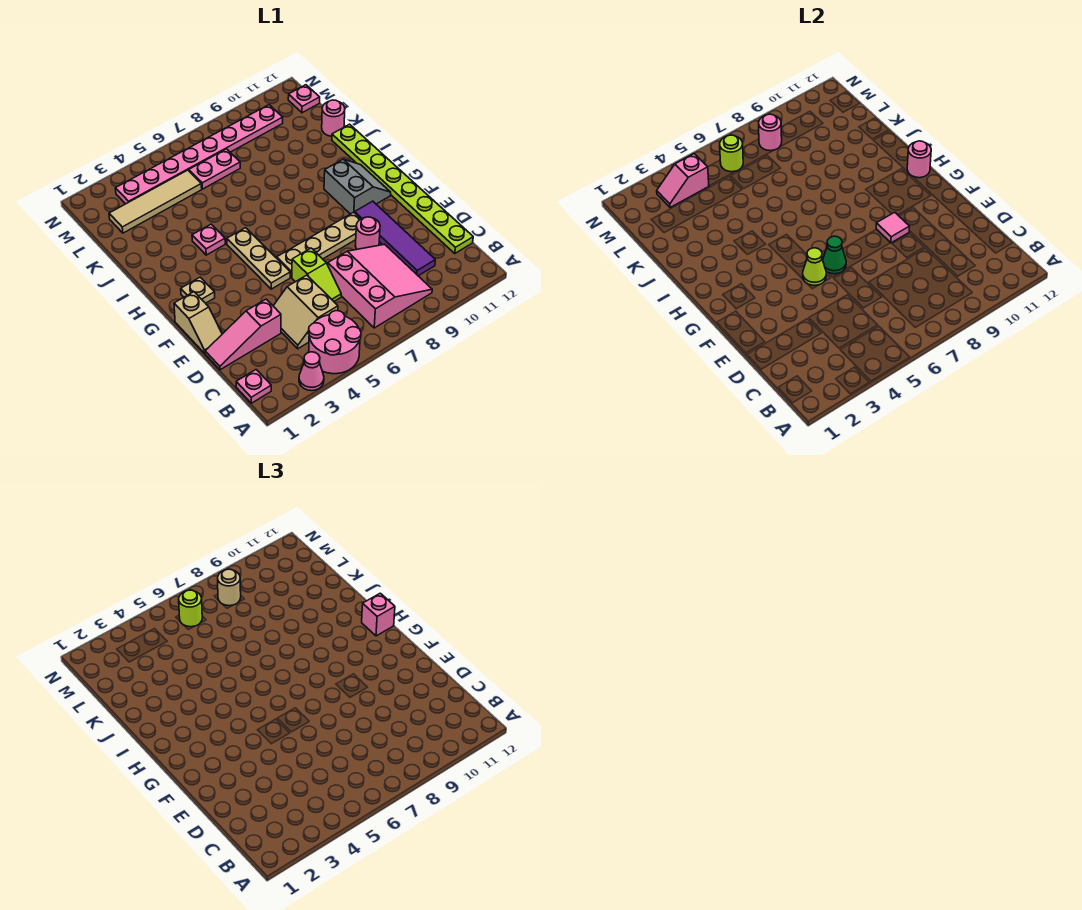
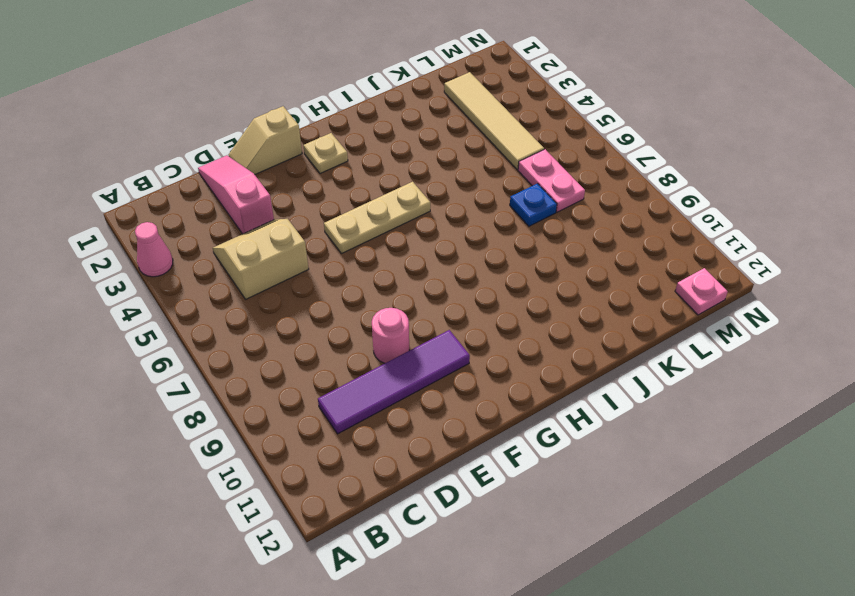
blue 1x1 plate [510,183,557,226] -> none
none -> pink 2x2 round brick [309,311,361,374]
none -> pink 1x1 plate [236,370,271,403]
none -> pink 3x3 slope [328,244,432,328]
none -> lime 1x8 plate [332,124,473,253]

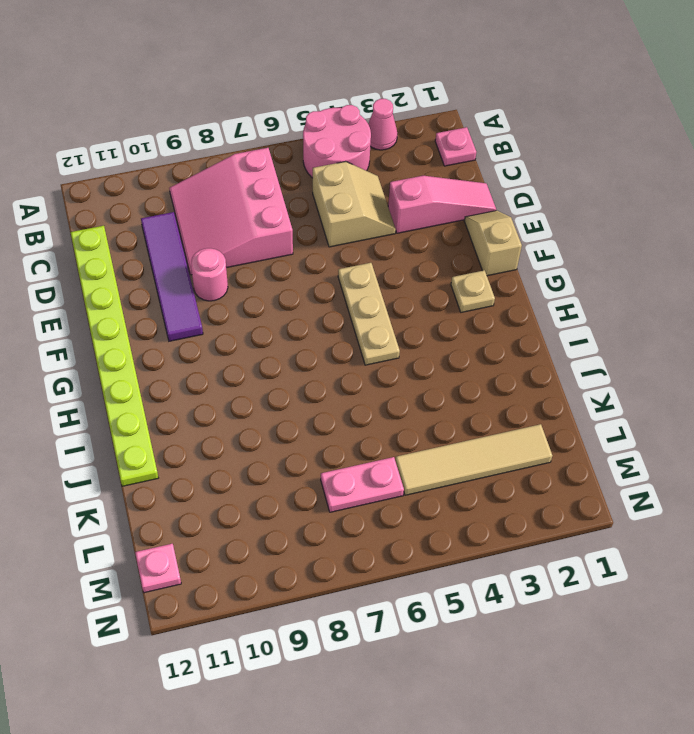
none -> lime 1x2 slope [292,248,341,301]
none -> tan 1x4 plate [277,212,360,277]
none -> grey 2x2 slope [324,159,391,214]
none -> pink 1x1 plate [192,224,225,255]

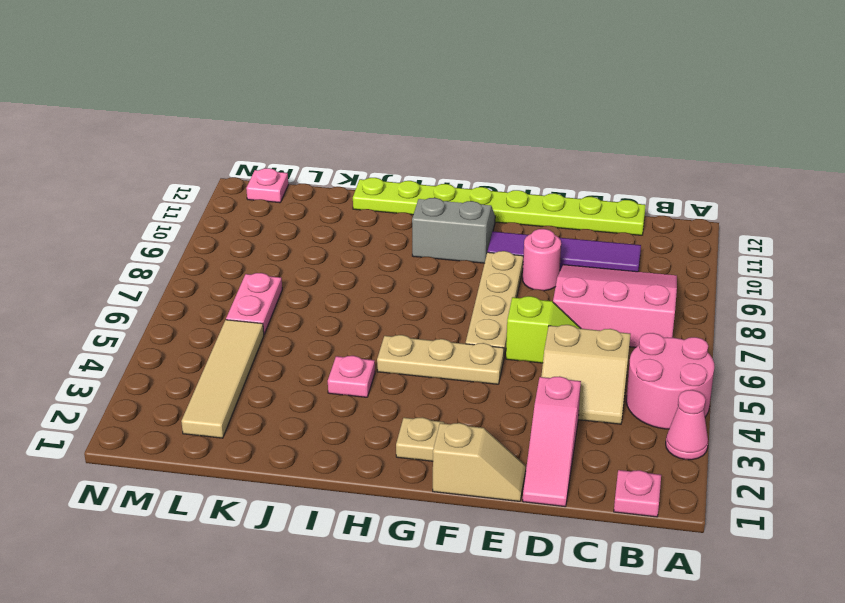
none -> pink 1x1 round brick [322,100,345,136]
none -> pink 1x8 plate [115,105,283,204]
none -> lime 1x1 cone [803,248,826,285]
none -> green 1x1 cone [823,236,846,274]

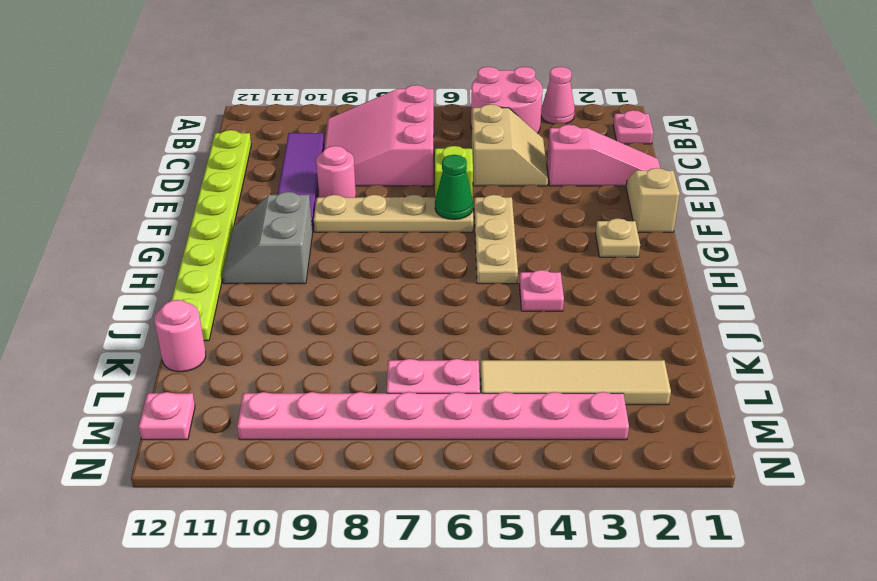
none -> lime 1x1 cone [803,248,826,285]
none -> pink 1x1 tile [876,212,910,243]
none -> pink 1x1 round brick [907,141,931,178]
none -> pink 1x2 slope [657,154,709,208]

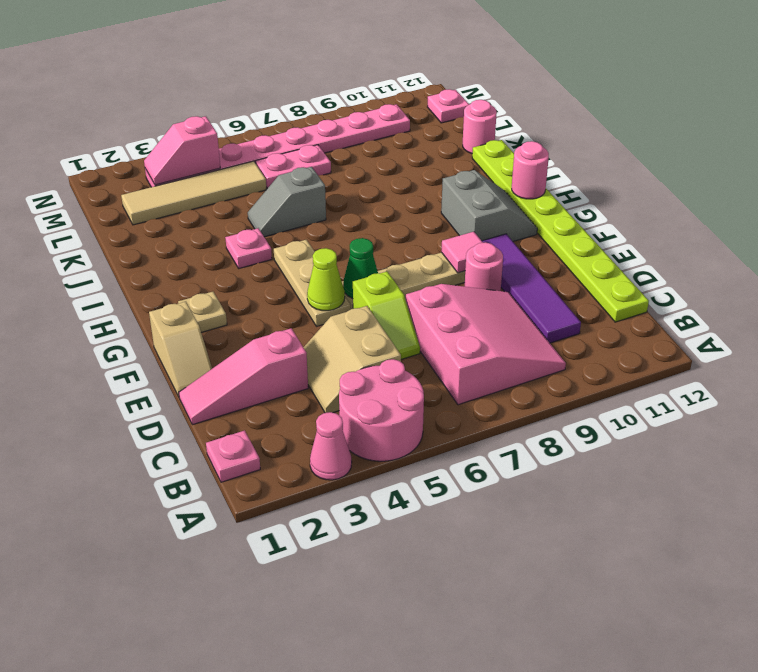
grey 1x2 slope [248,167,326,237] -> none
none -> lime 1x1 round brick [720,135,743,172]
none -> pink 1x1 round brick [759,114,782,151]
none -> pink 1x1 brick [362,593,395,636]
none -> lime 1x1 round brick [179,590,202,627]

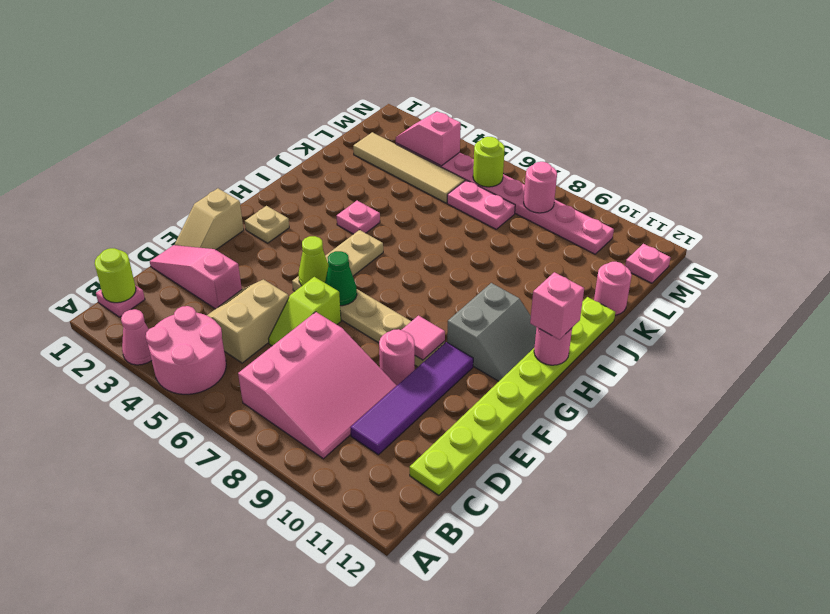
lime 1x1 round brick [95,248,136,303] -> lime 1x1 round brick moved to [179,590,202,627]
none -> tan 1x1 round brick [218,569,241,606]

